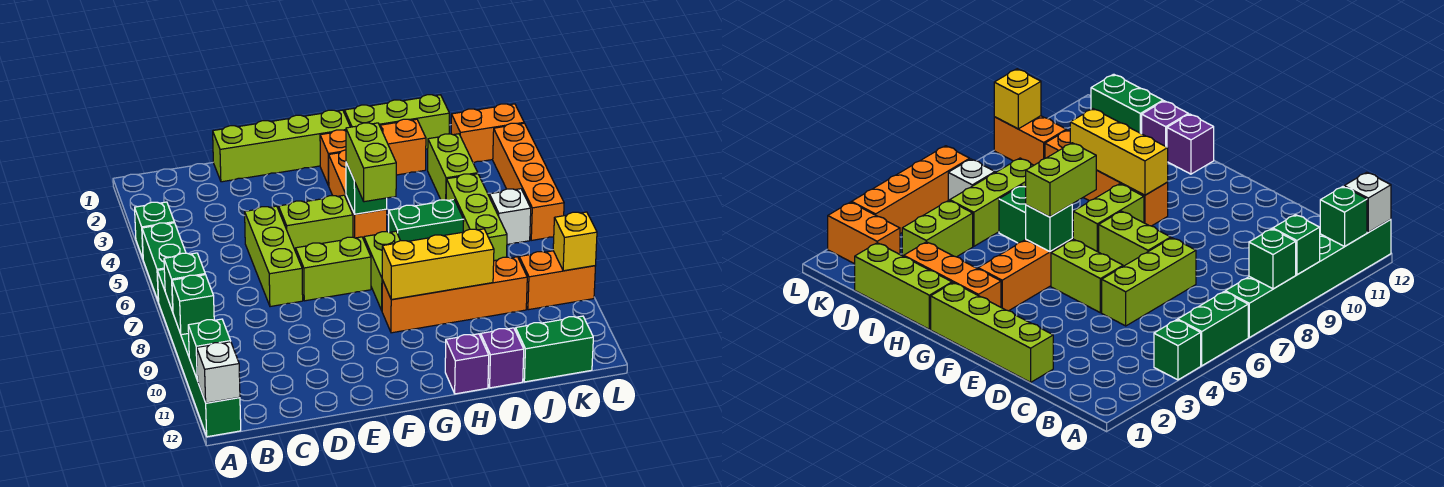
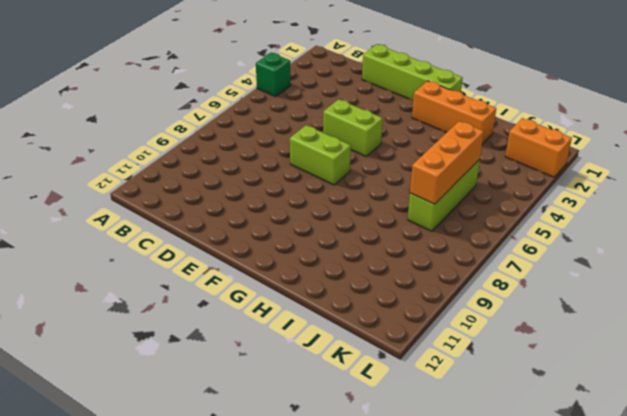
orange 1x3 brick [410,121,484,204] -> orange 1x3 brick moved to [329,150,387,240]
none -> green 1x2 brick [142,223,186,302]
none -> green 1x6 brick [157,269,241,437]
none -> lime 1x3 brick [245,206,303,307]
none -> lime 1x2 brick [364,231,400,310]

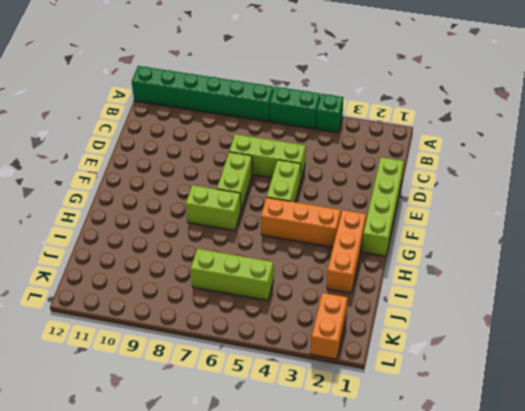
none -> orange 1x4 brick [382,257,527,333]
none -> lime 1x3 brick [345,95,449,149]
none -> green 1x2 brick [389,200,464,241]
none -> purple 1x1 brick [445,334,489,394]

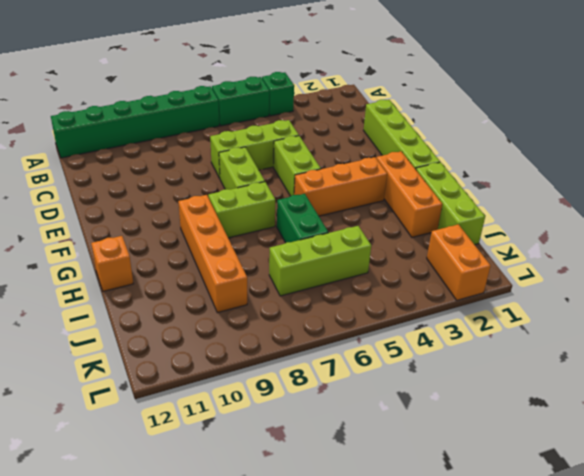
orange 1x1 brick [91,236,133,291] -> purple 1x1 brick [445,334,489,394]
none -> purple 1x1 brick [480,328,524,388]
none -> lime 1x2 brick [428,134,478,200]
none -> green 1x2 brick [515,316,593,382]
none -> white 1x1 brick [489,189,531,244]

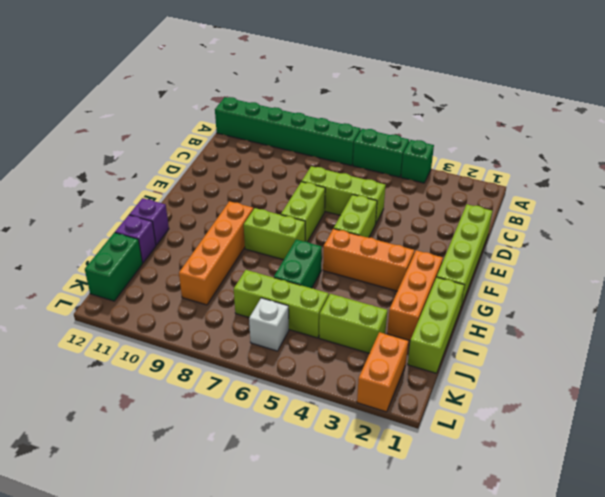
none -> orange 1x2 brick [519,251,595,310]
none -> orange 1x4 brick [493,123,564,240]
none -> green 1x1 brick [164,253,205,312]
none -> green 1x1 brick [172,275,214,335]

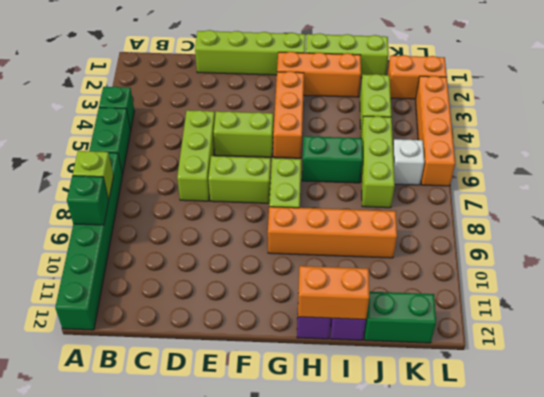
lime 1x1 brick [73,151,113,200] -> green 1x1 brick [164,253,205,312]
orange 1x2 brick [298,266,369,319] -> orange 1x2 brick moved to [519,251,595,310]
none -> green 1x1 brick [188,319,231,380]
none -> white 1x1 brick [197,342,240,403]
none -> green 1x1 brick [346,163,387,214]
none -> yellow 1x3 brick [382,229,494,300]

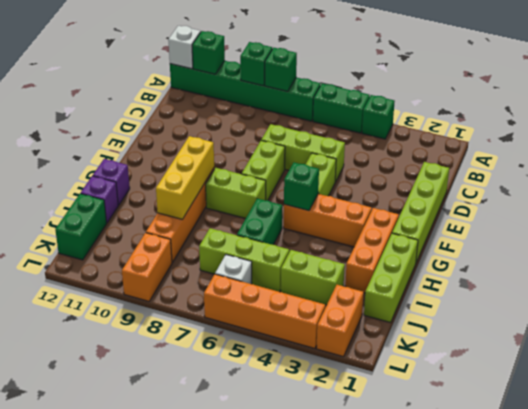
none -> yellow 1x1 brick [553,212,597,271]
none -> lime 1x2 brick [346,123,396,202]

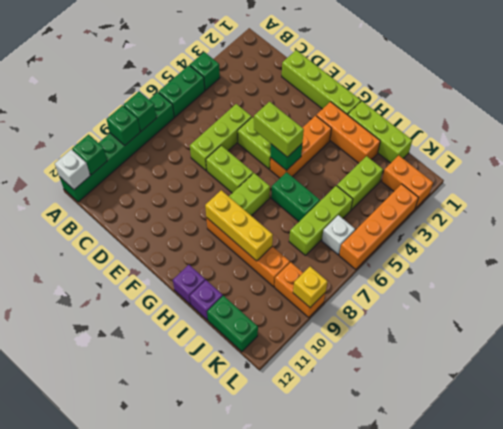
lime 1x2 brick [254,102,304,157] -> lime 1x2 brick turned to [346,123,396,202]

